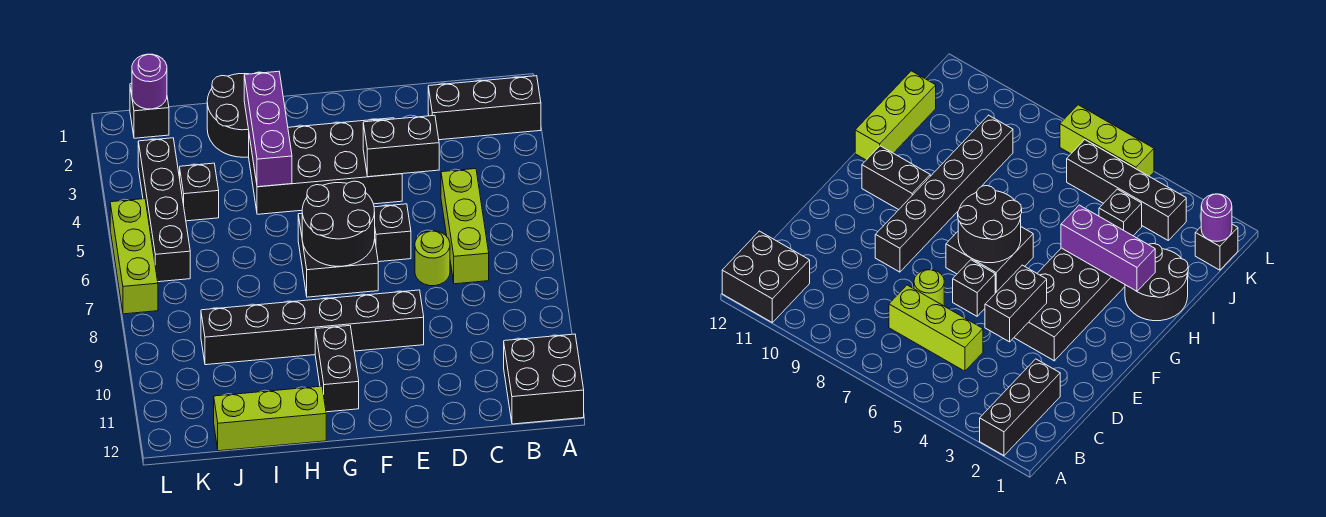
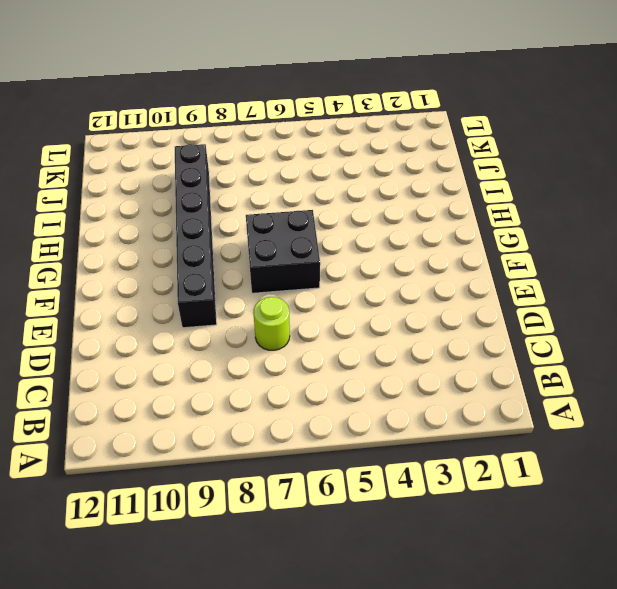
none -> black 1x3 brick [428,76,541,140]
none -> black 2x2 brick [504,334,584,424]
none -> lime 1x3 brick [441,169,489,284]

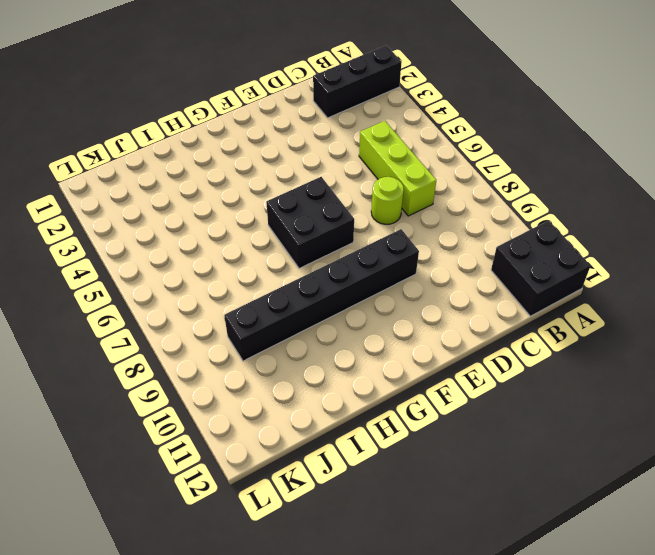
none -> black 2x4 brick [249,118,402,214]
none -> black 1x1 brick [374,204,411,262]
none -> black 1x2 brick [315,326,359,412]

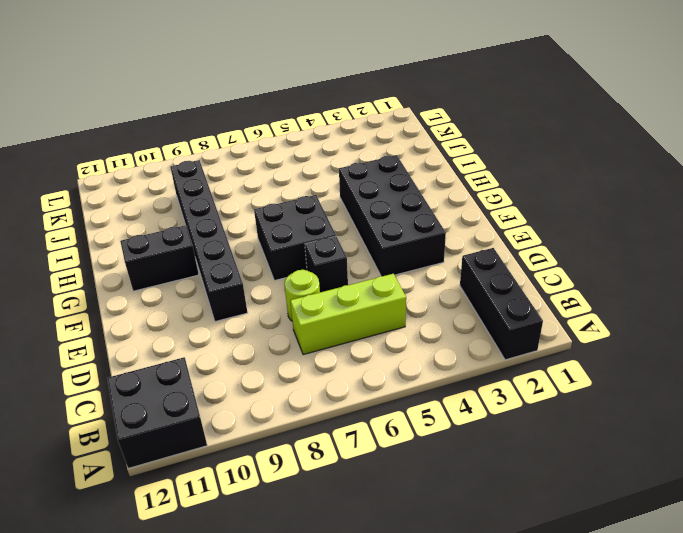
none -> black 2x2 round brick [207,72,262,157]
none -> lime 1x3 brick [214,386,326,451]
none -> black 1x1 brick [180,163,219,221]

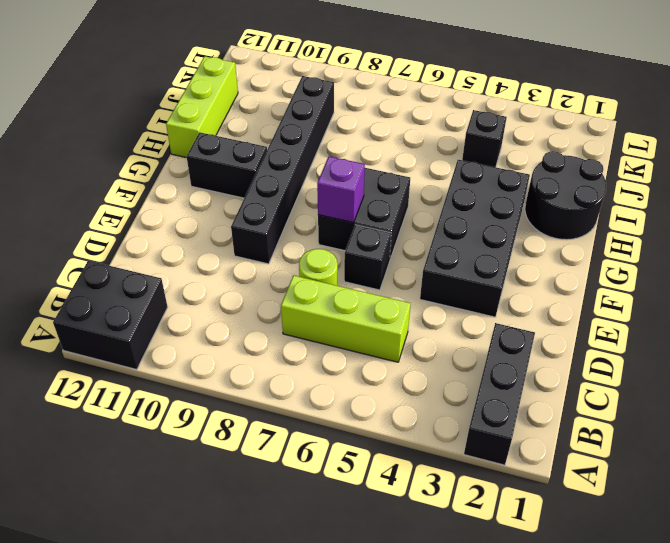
purple 1x1 brick [317,156,365,223] -> black 2x2 round brick [302,181,375,266]
none -> black 1x1 brick [130,83,169,138]
none -> black 1x4 brick [138,138,190,282]
none -> lime 1x3 brick [110,199,158,314]

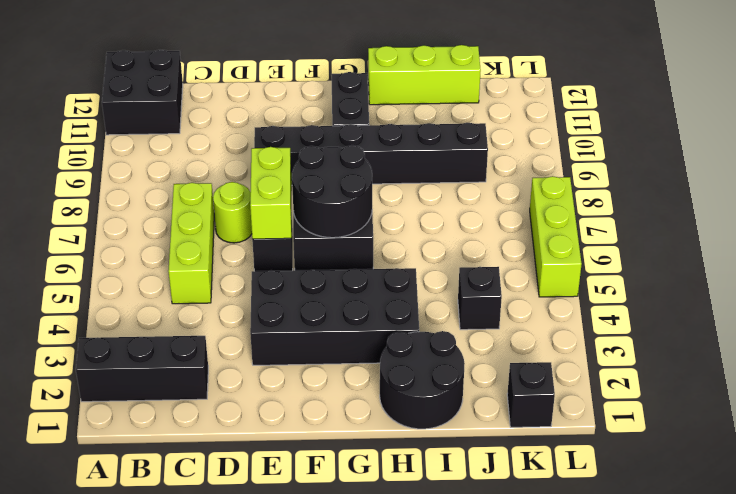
lime 1x2 brick [250,147,292,239] -> none
none -> black 1x4 brick [138,138,190,282]
none -> black 1x2 brick [363,115,439,177]
none -> purple 1x3 brick [244,71,292,187]

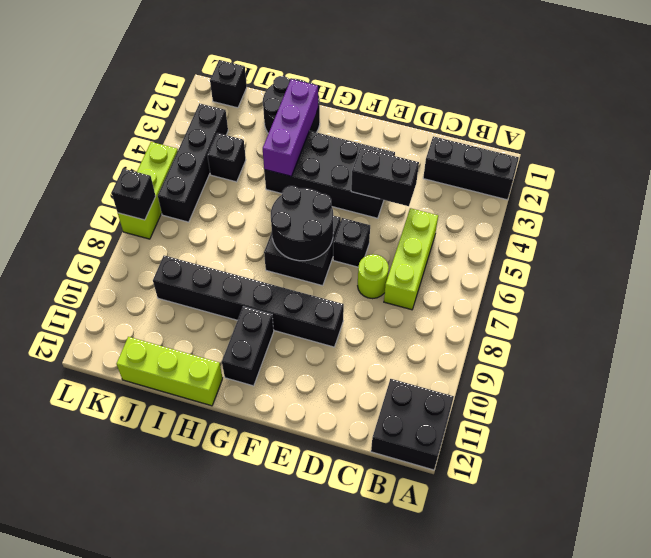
black 1x1 brick [112,169,156,220] -> none
none -> purple 1x1 round brick [132,54,167,109]

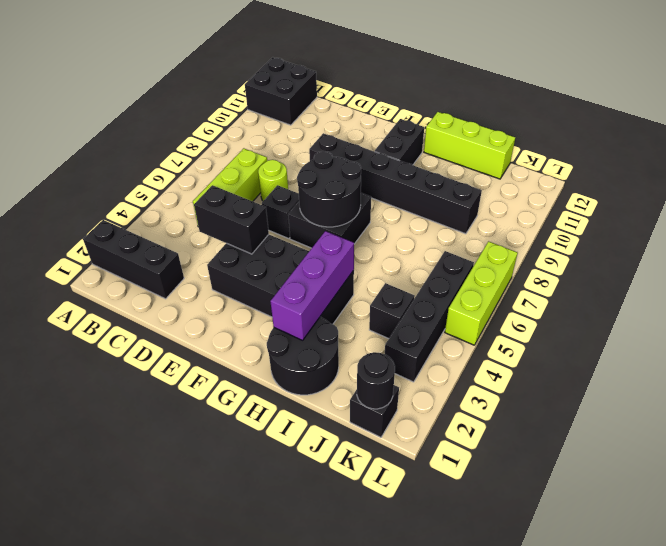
black 1x1 round brick [357,352,395,409] -> purple 1x1 round brick [132,54,167,109]

